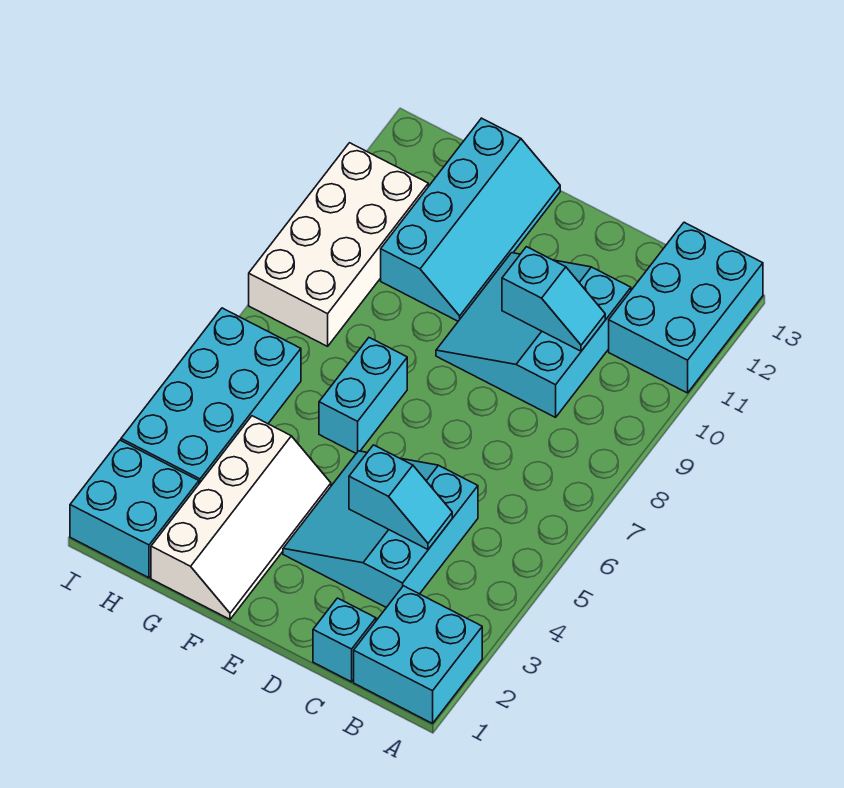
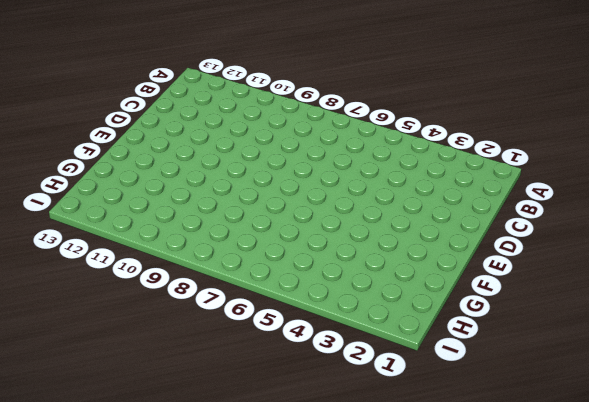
none -> cyan 2x2 brick [354,586,482,723]
none -> cyan 2x3 brick [609,222,763,393]
none -> cyan 1x1 brick [313,598,376,682]

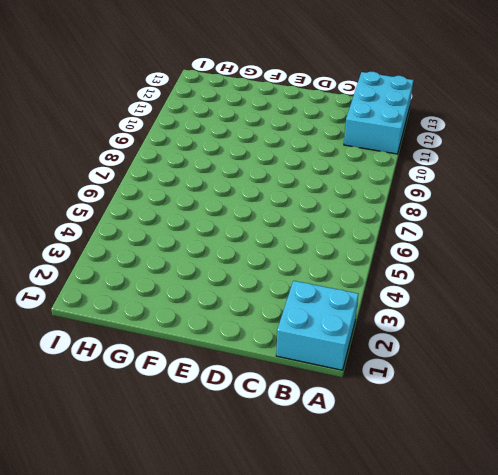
none -> cyan 1x1 brick [313,598,376,682]
none -> cyan 3x3 slope [283,451,478,608]
none -> cyan 3x3 slope [436,253,631,417]

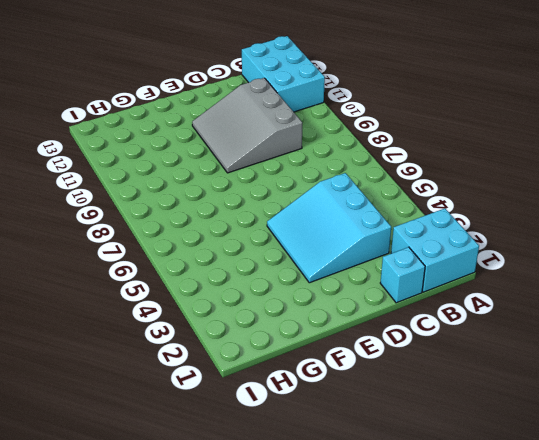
grey 3x3 slope [192,78,302,173] -> cyan 3x3 slope [436,253,631,417]
none -> white 2x4 slope [151,416,331,619]
none -> cyan 1x2 brick [319,338,407,453]
none -> cyan 2x4 slope [381,118,560,321]

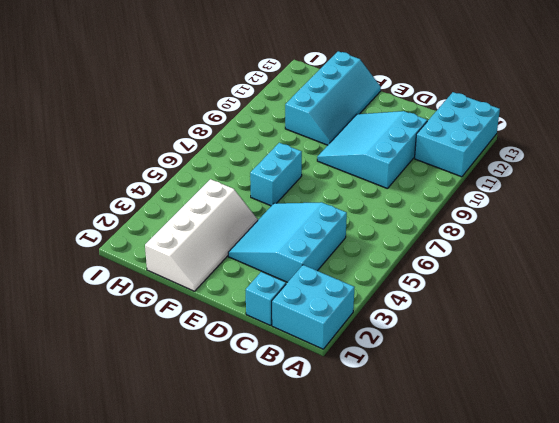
none -> cyan 2x2 brick [70,440,199,578]
none -> cyan 2x4 brick [121,308,301,483]
none -> white 2x4 brick [249,143,428,346]

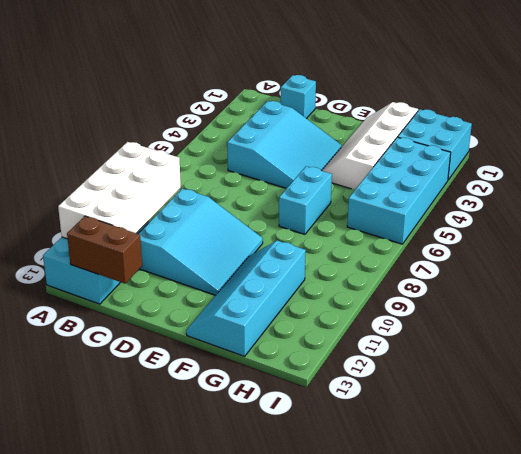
white 2x4 brick [58,142,181,239] -> white 2x4 brick moved to [249,143,428,346]
brown 1x2 brick [67,216,142,283] -> none
none -> cyan 2x2 brick [354,586,482,723]
none -> cyan 1x2 slope [349,445,452,549]
none -> cyan 1x2 slope [502,247,605,351]

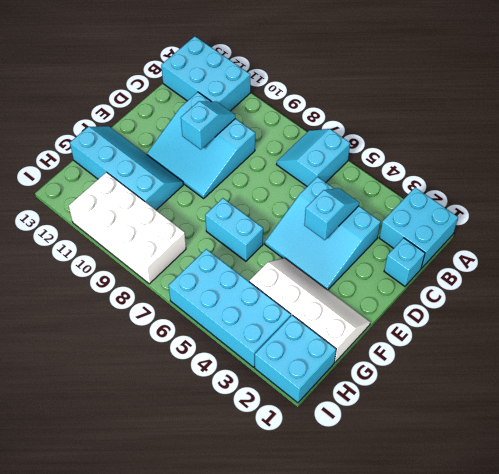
cyan 2x2 slope [277,129,350,186] -> none

